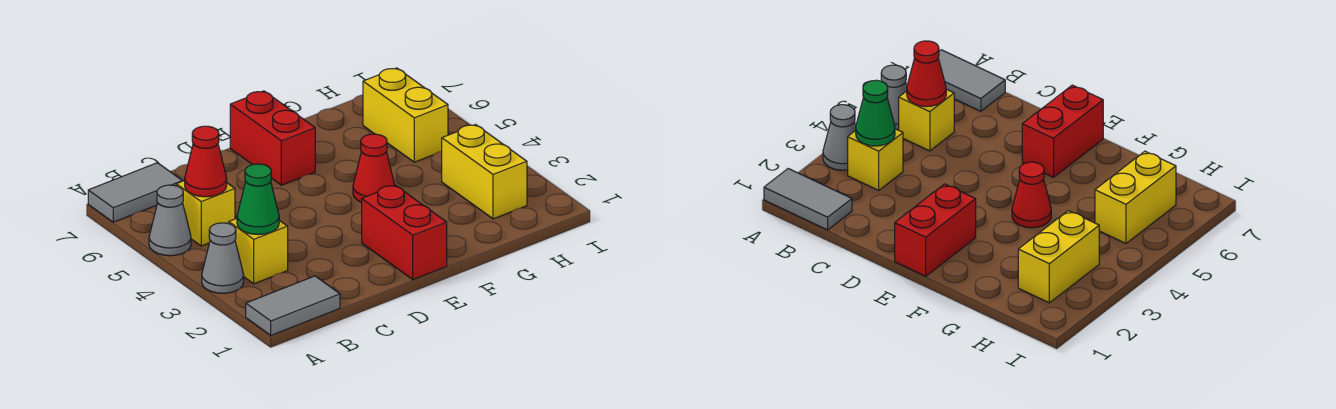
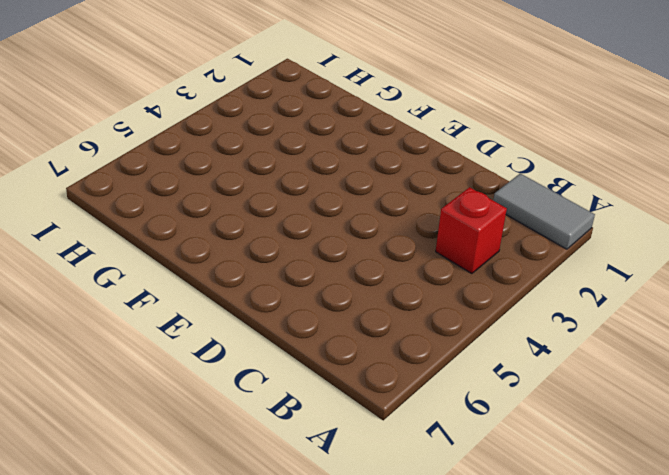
red 1x1 brick [436,187,507,274] -> yellow 1x1 brick [229,218,288,284]
none -> grey 1x1 cone [202,223,244,293]
none -> grey 1x1 cone [149,185,191,256]
none -> grey 1x2 tile [88,163,182,222]

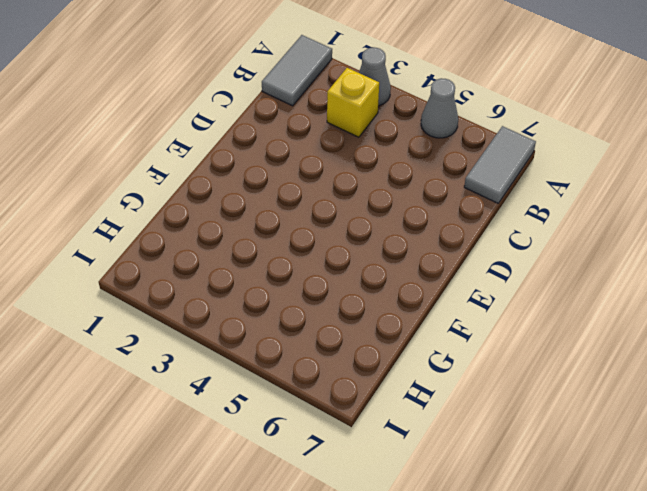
none -> yellow 1x1 brick [176,181,235,246]
none -> red 1x2 brick [362,185,447,280]
none -> red 1x2 brick [230,91,315,185]

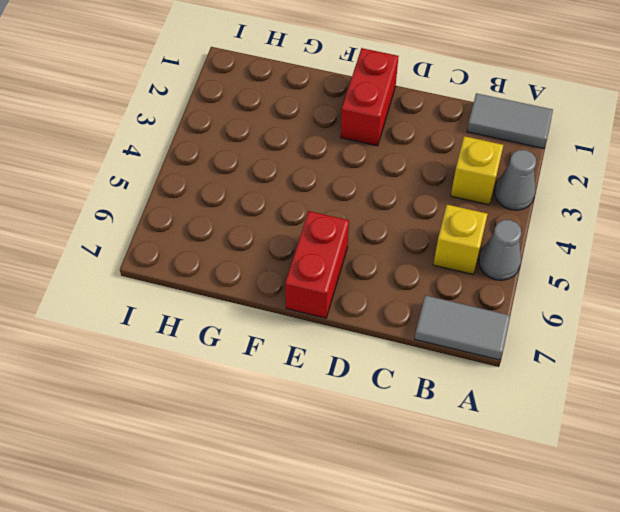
none -> red 1x1 cone [353,134,395,203]
none -> yellow 1x2 brick [442,125,527,219]
none -> yellow 1x2 brick [363,68,448,162]

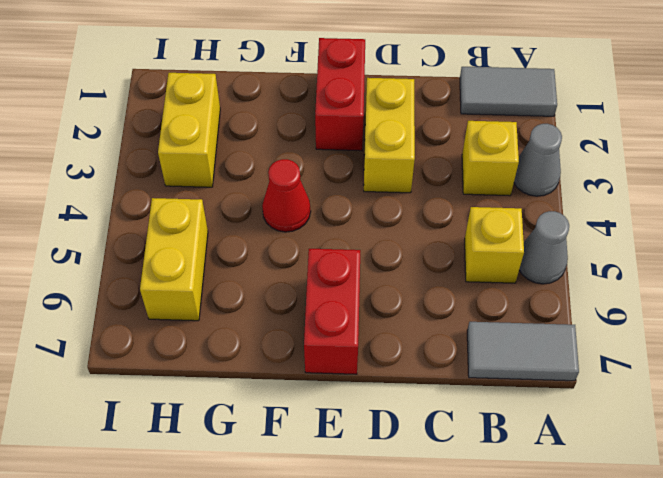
yellow 1x2 brick [364,78,415,193] -> none
none -> green 1x1 cone [237,164,279,235]
none -> red 1x1 cone [185,126,227,197]

